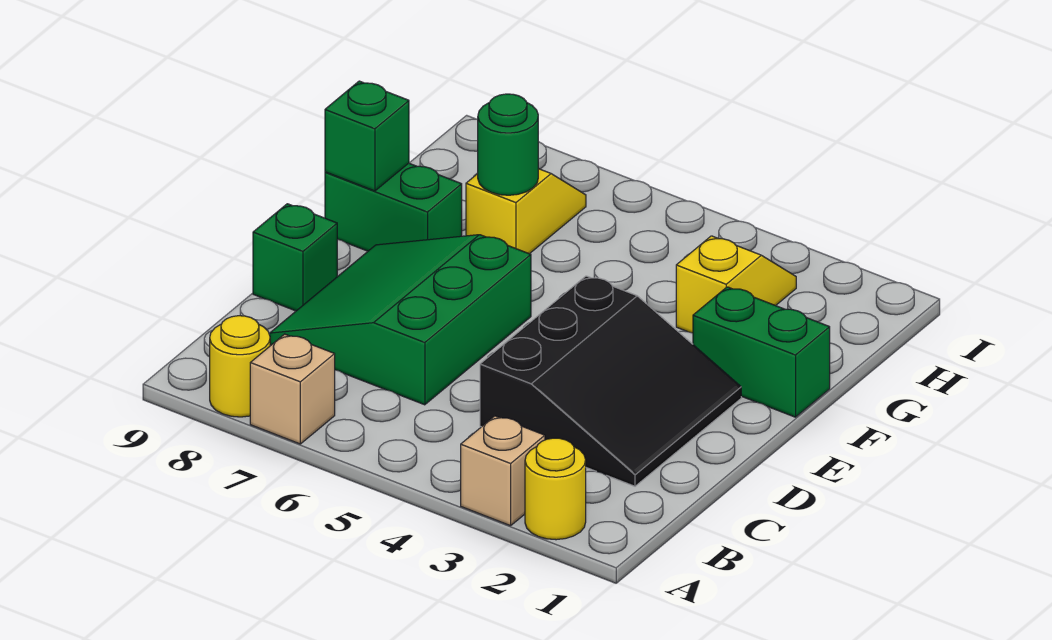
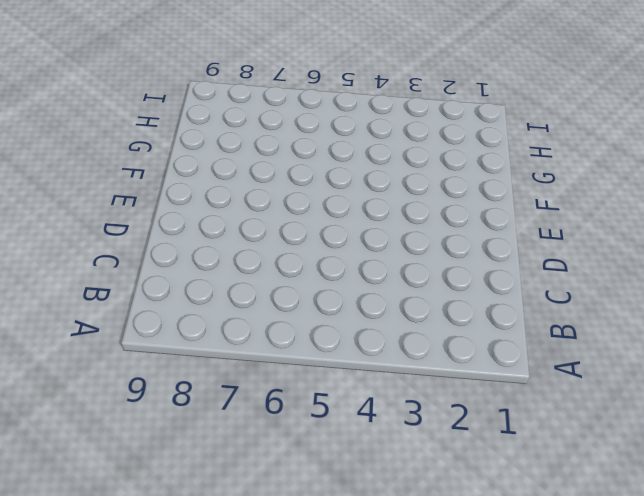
none -> yellow 1x1 round brick [525,438,586,540]
none -> tan 1x1 brick [461,416,545,526]
none -> tan 1x1 brick [250,334,335,444]

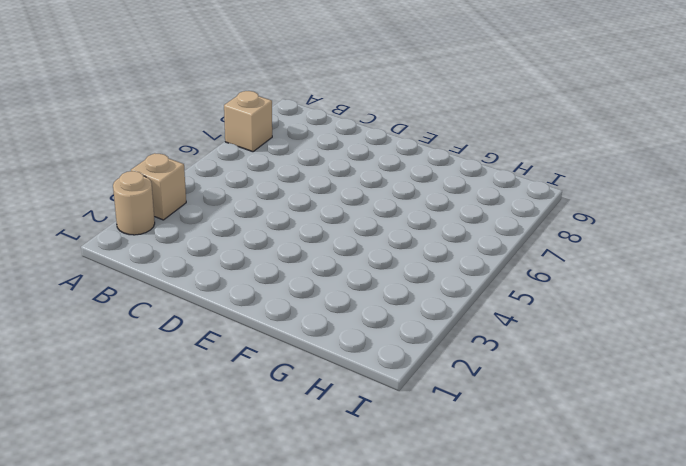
tan 1x1 round brick [113,171,155,235] -> yellow 1x1 round brick [525,438,586,540]
none -> yellow 1x1 round brick [210,316,270,417]
none -> black 3x3 slope [480,276,741,486]
none -> green 3x3 slope [270,235,531,405]

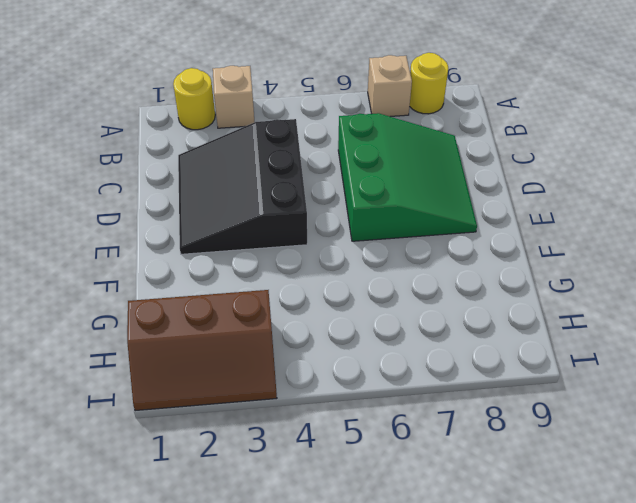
brown 2x3 slope [127,290,277,411] -> yellow 1x2 slope [676,236,796,333]
none -> green 1x1 brick [253,204,337,311]
none -> green 1x2 brick [693,287,830,417]
none -> green 1x2 brick [325,163,462,251]

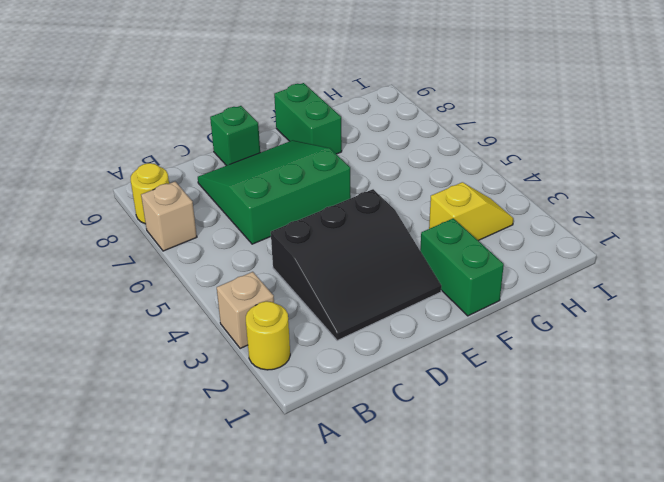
none -> yellow 1x2 slope [466,169,586,254]
none -> green 1x1 brick [325,81,409,191]
none -> green 1x1 round brick [478,94,538,195]

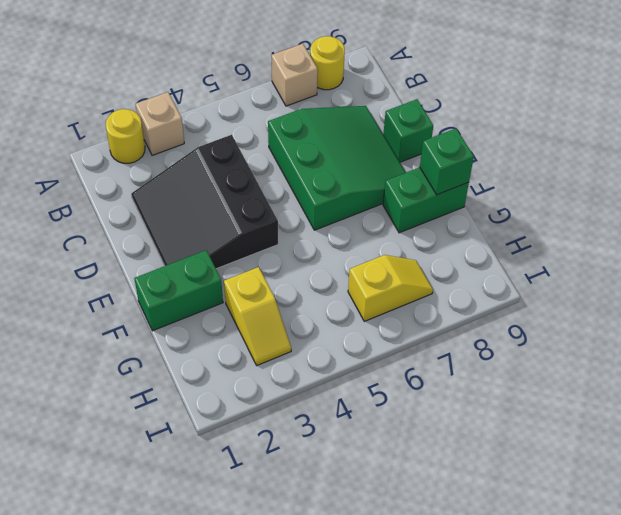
yellow 1x2 slope [348,255,433,321] -> yellow 1x2 slope turned to [466,169,586,254]
none -> green 1x1 round brick [478,94,538,195]

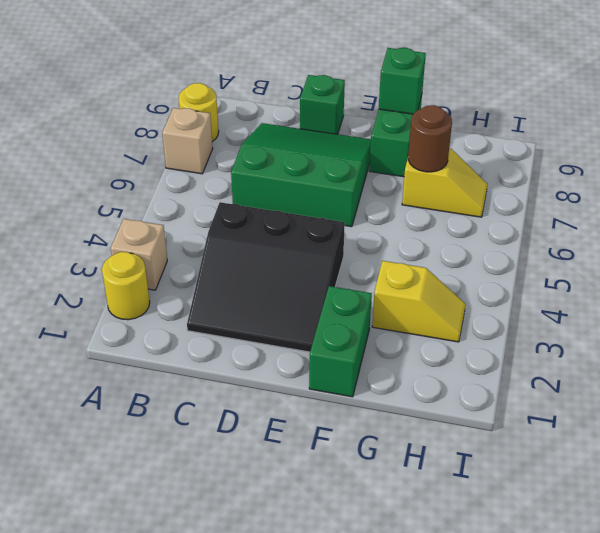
brown 1x1 round brick [408,105,452,172] -> green 1x1 round brick [478,94,538,195]

